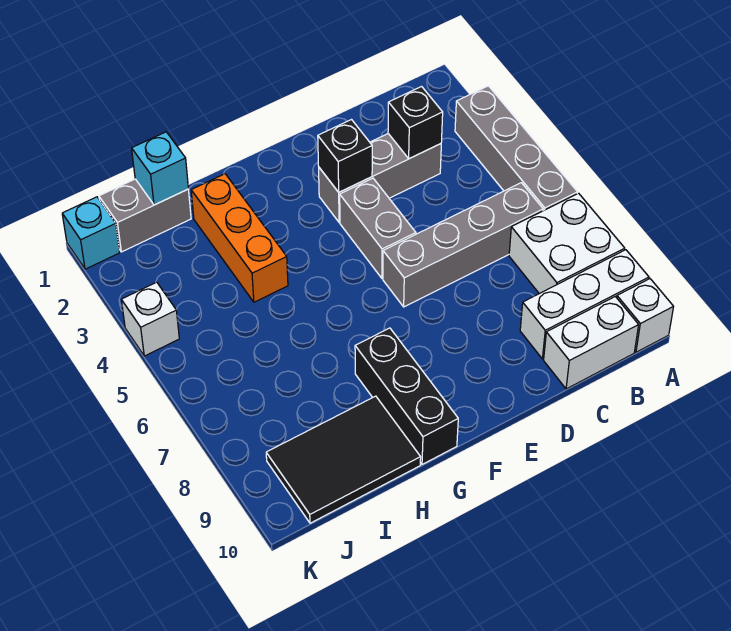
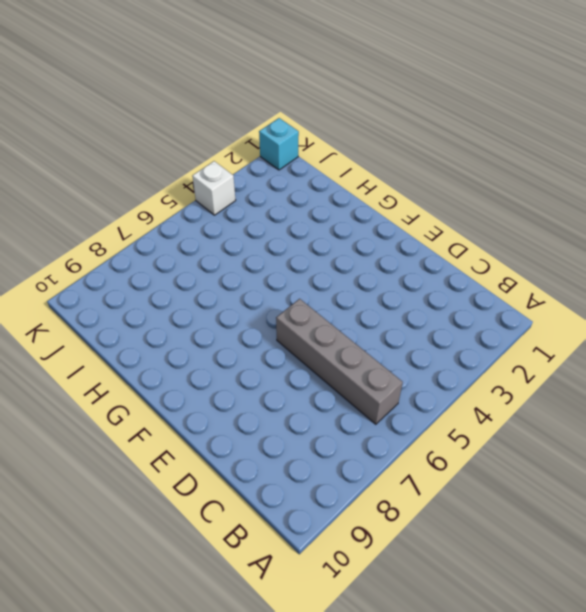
none -> grey 1x4 brick [455,86,577,211]
none -> white 2x2 brick [509,193,625,294]
none -> white 1x3 brick [520,250,649,359]

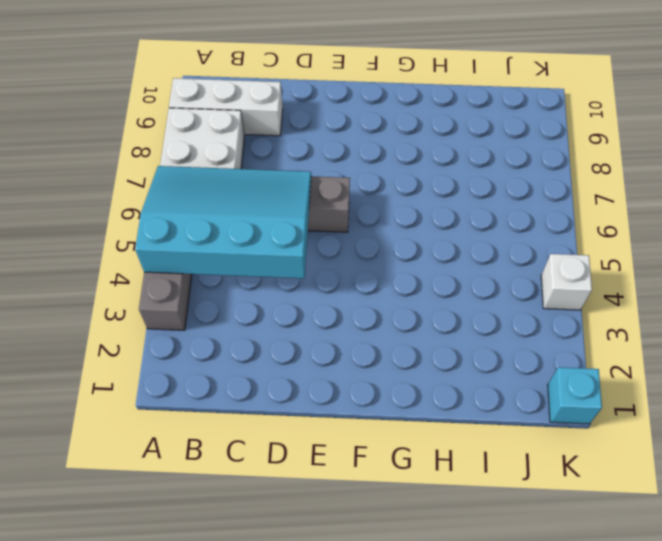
cyan 3x4 slope [135,166,311,278] -> none
none -> white 1x1 brick [617,279,673,352]
none -> white 1x2 brick [544,297,639,389]
none -> grey 1x3 brick [319,134,441,222]

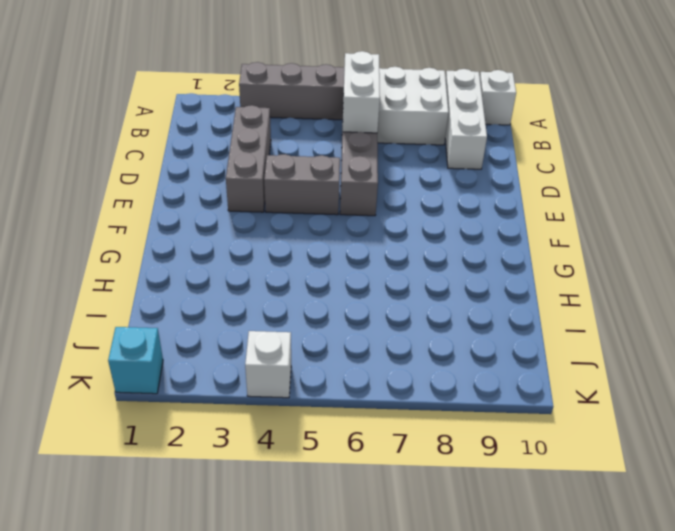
white 1x2 brick [343,51,380,133] -> white 1x2 brick moved to [544,297,639,389]
none -> black 1x3 brick [355,328,458,464]
none -> orange 1x3 brick [191,174,288,302]
none -> black 2x3 tile [266,396,421,523]

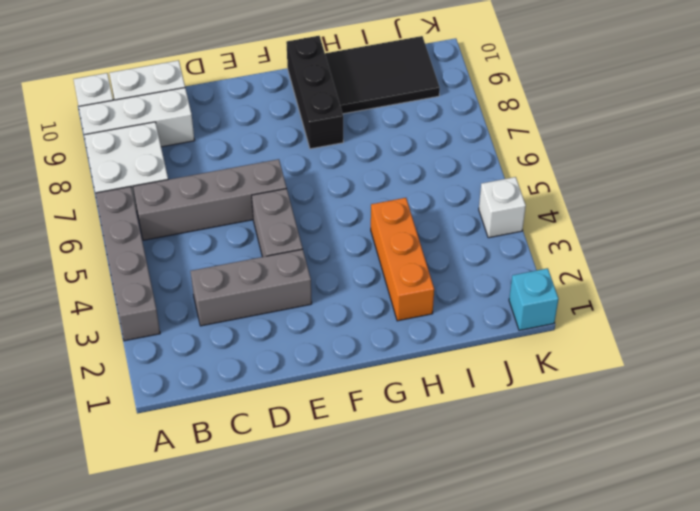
none -> grey 1x2 brick [99,179,191,252]
none -> black 1x1 brick [388,87,443,159]
none -> black 1x1 brick [318,120,372,192]

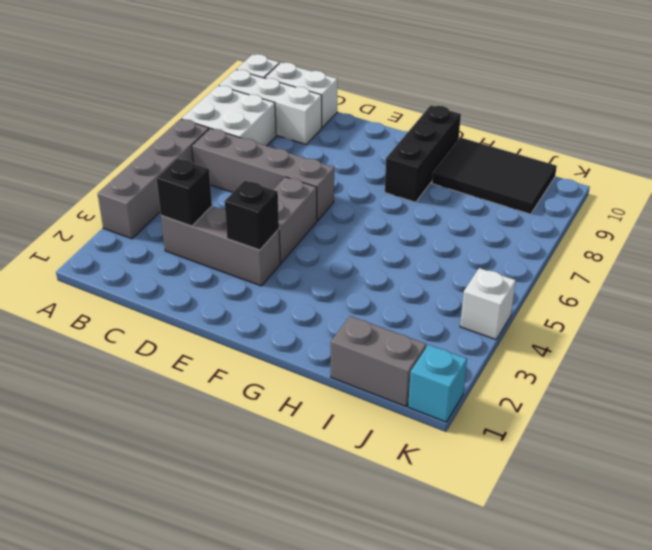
none -> orange 1x3 brick [191,174,288,302]
none -> cyan 1x1 brick [132,132,188,205]

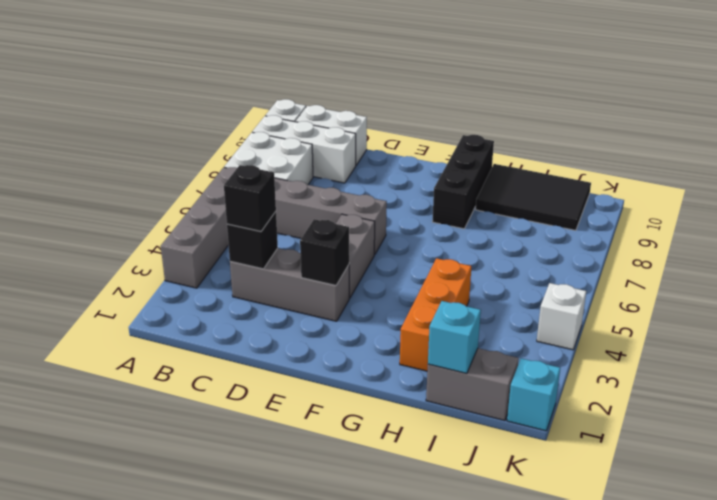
black 1x1 brick [224,165,276,231] -> none

